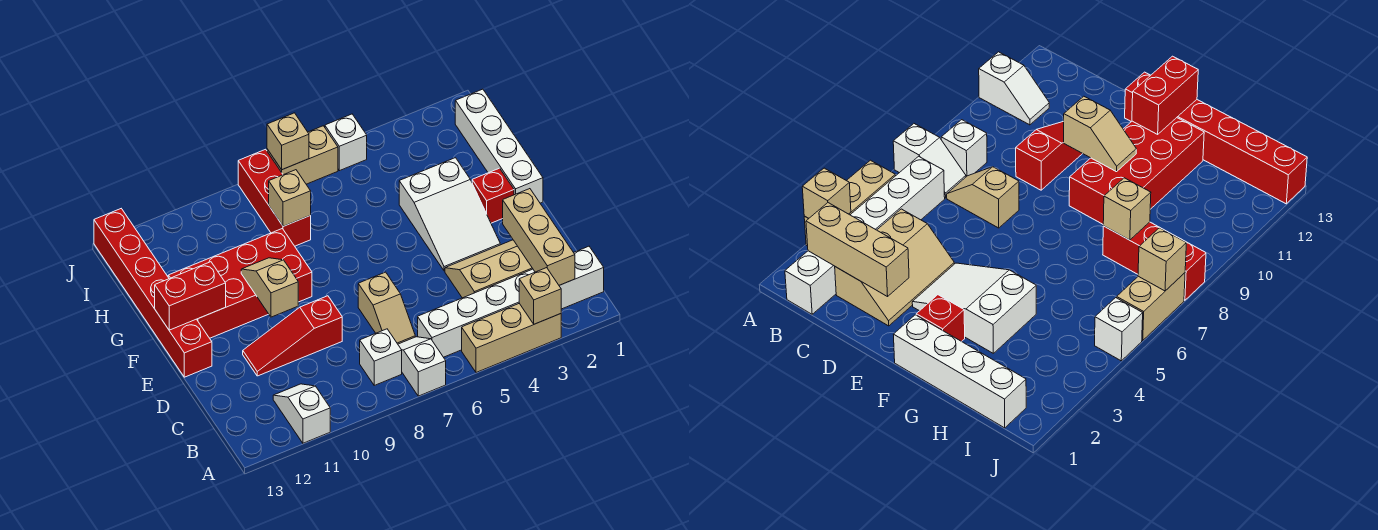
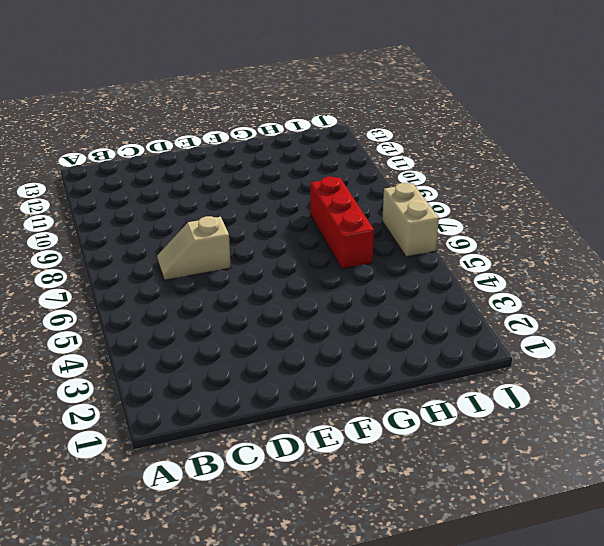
red 1x3 brick [310,177,374,269] -> red 1x3 brick turned to [238,149,311,246]
none -> tan 1x3 brick [462,303,561,373]
none -> white 1x2 slope [398,337,446,396]
none -> white 1x2 slope [273,384,330,443]

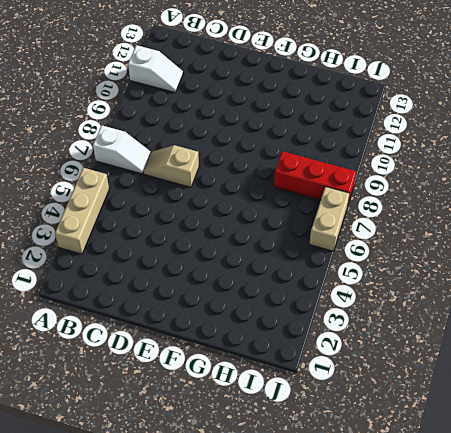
none -> white 1x6 brick [418,246,604,357]
none -> white 1x1 brick [360,329,402,385]
none -> tan 2x3 slope [445,240,533,298]

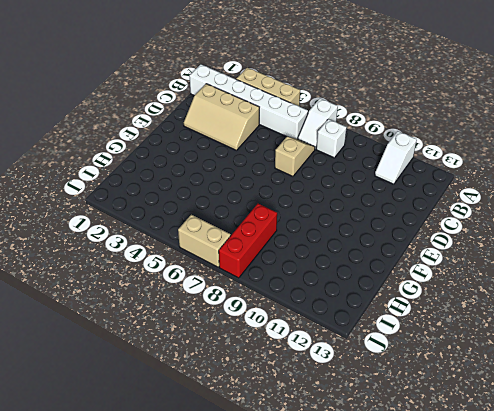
none -> red 1x3 slope [243,296,342,376]
none -> white 2x3 slope [399,158,500,271]
none -> red 1x6 brick [94,209,212,377]

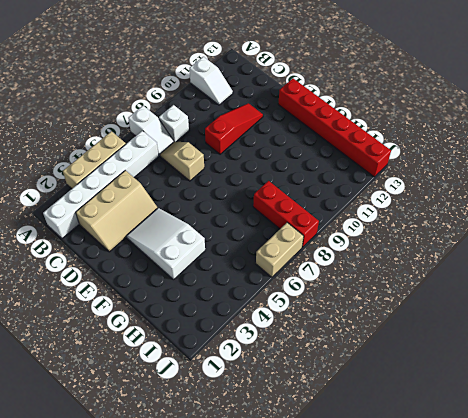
none -> white 1x4 brick [455,89,543,203]
none -> red 1x1 brick [472,168,514,223]
none -> red 2x4 brick [168,229,312,338]

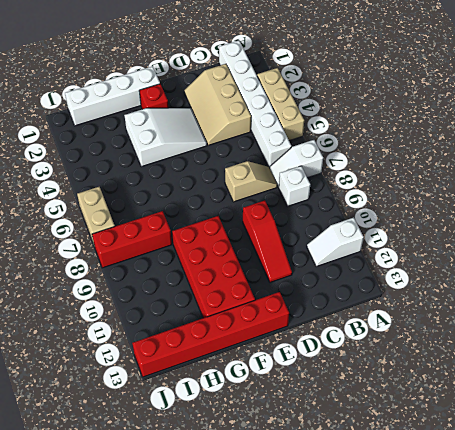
none -> white 1x1 brick [325,114,367,171]
none -> tan 1x1 brick [519,268,561,324]
none -> tan 1x3 brick [503,189,575,285]

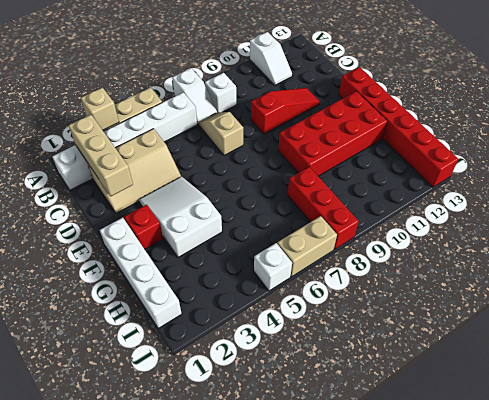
none -> tan 1x2 slope [241,258,298,317]
none -> red 1x2 brick [155,262,226,330]
none -> tan 1x1 brick [269,170,311,226]

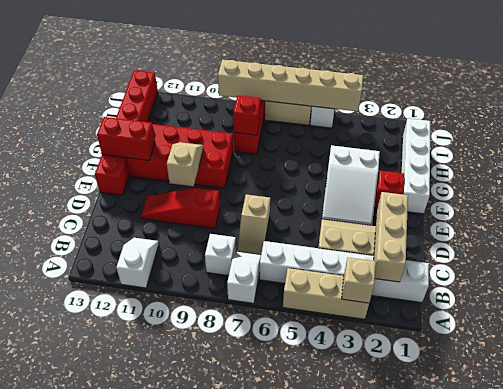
red 1x1 brick [233,96,261,135] -> tan 1x1 brick [269,170,311,226]
tan 1x6 brick [218,60,363,111] -> tan 1x1 brick [267,113,309,170]

